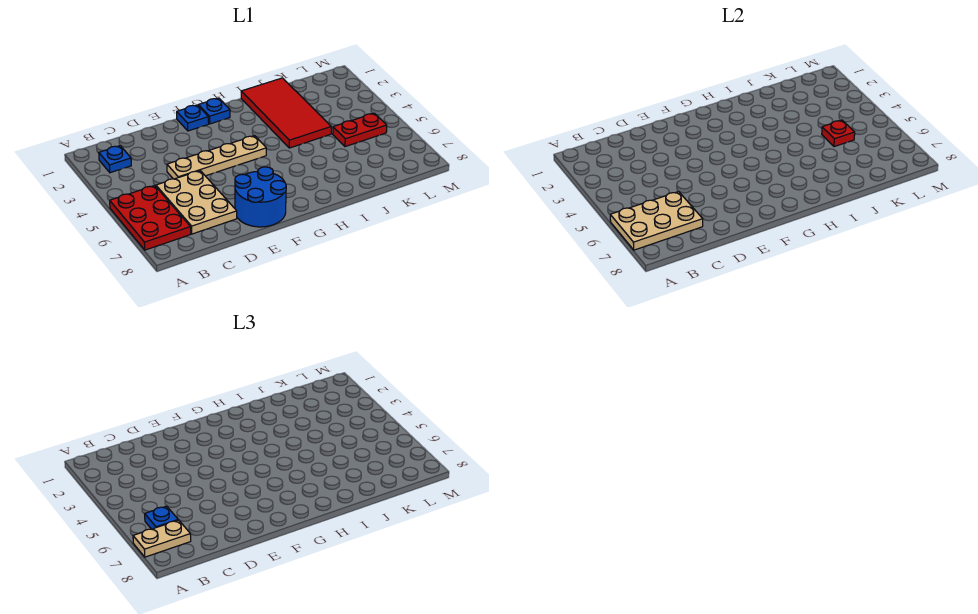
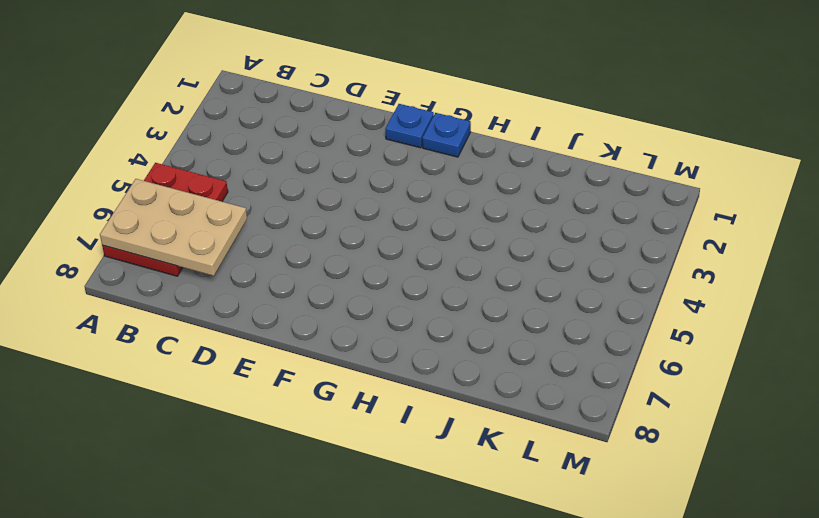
none -> blue 1x1 plate [99,146,131,173]
none -> tan 2x3 plate [156,171,237,234]
none -> tan 1x4 plate [167,136,266,179]

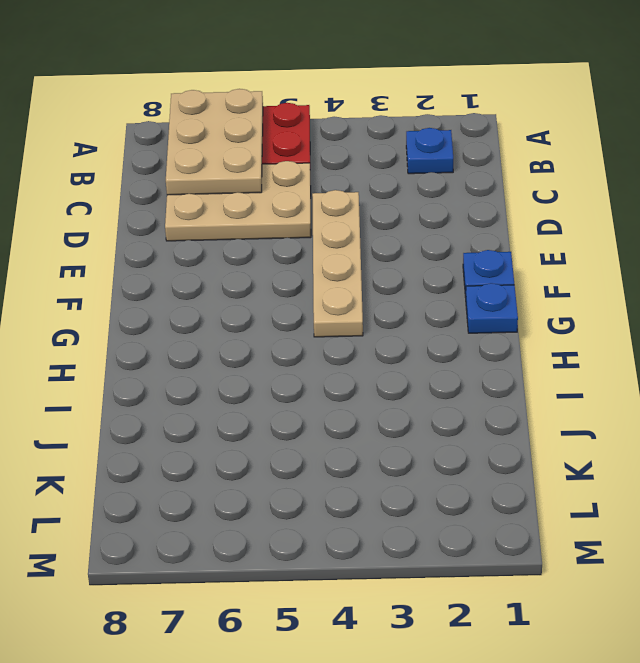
none -> blue 2x2 round brick [235,167,286,227]
none -> red 2x4 tile [241,78,331,148]
none -> red 1x2 plate [333,113,387,147]

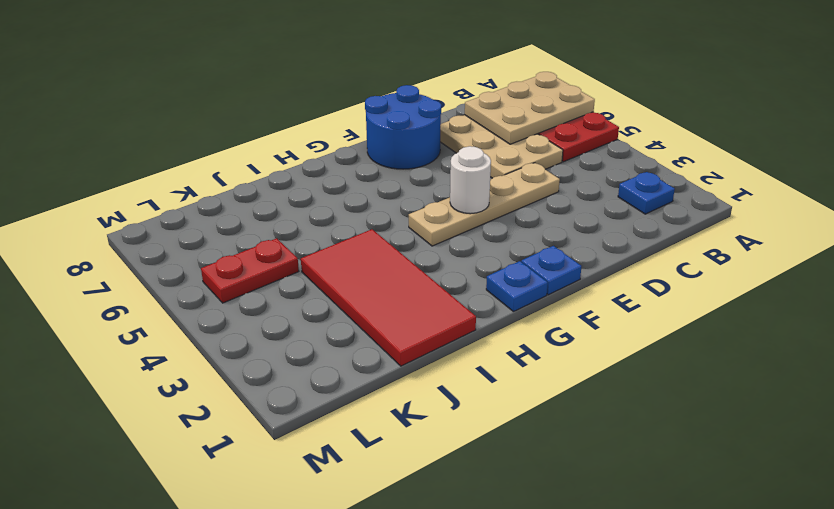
white 1x1 round brick [450,146,491,214] -> none
none -> red 1x1 plate [822,120,855,147]
none -> tan 1x2 plate [133,520,191,557]
none -> blue 1x1 plate [145,506,178,529]

